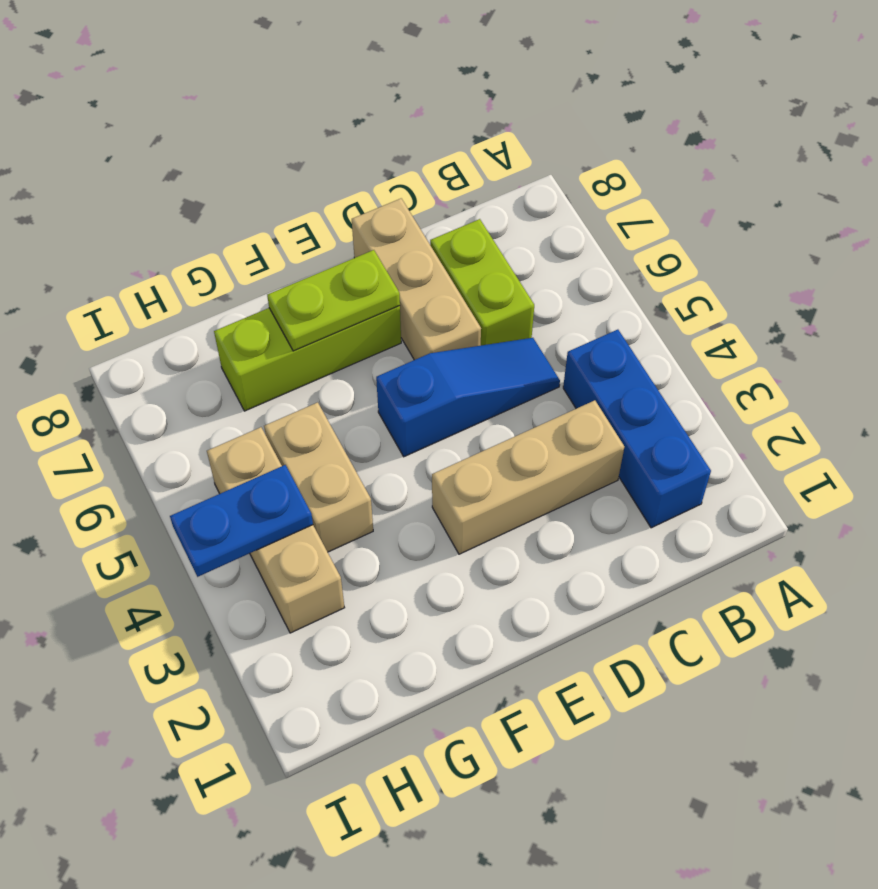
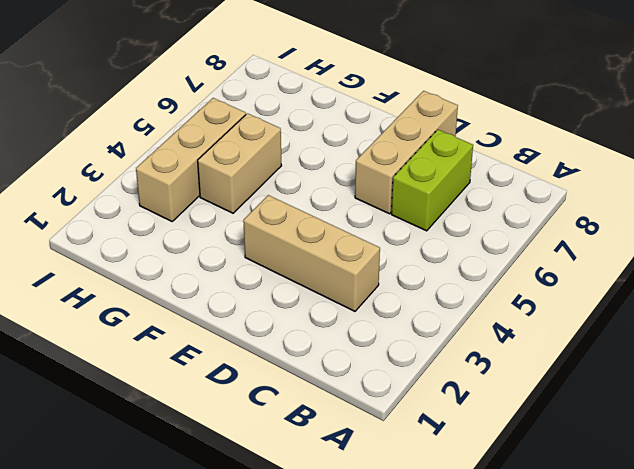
none -> blue 1x3 brick [563,330,711,528]
none -> blue 1x3 slope [376,338,560,457]

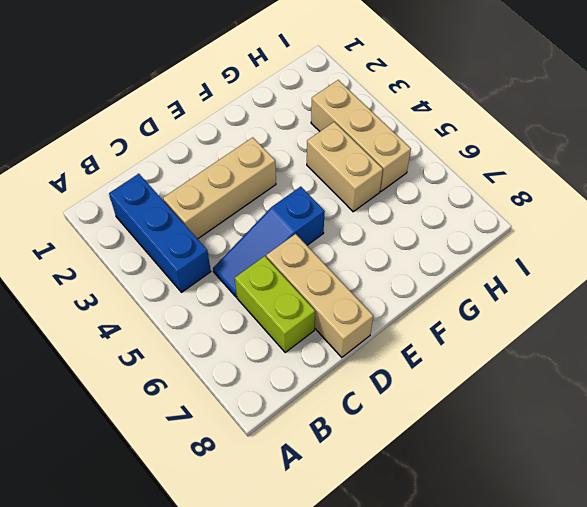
none -> lime 1x3 brick [214,306,401,411]
none -> lime 1x2 plate [267,250,400,351]

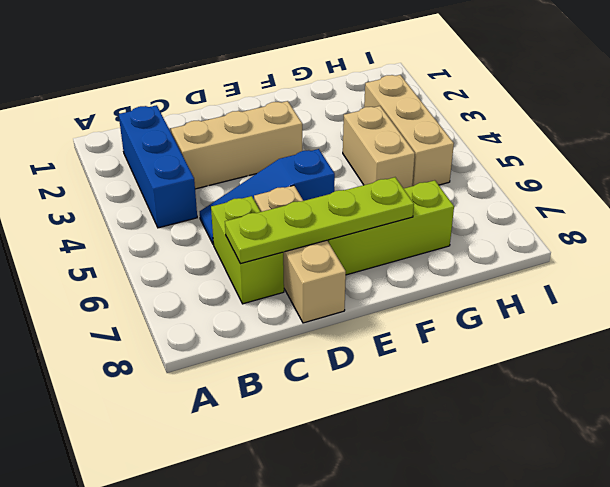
lime 1x4 plate [225,177,414,264] -> lime 1x2 plate [267,250,400,351]
none -> blue 1x2 plate [170,465,313,577]

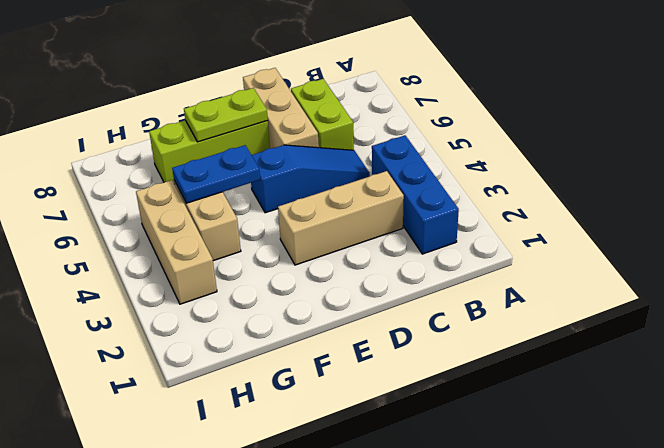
blue 1x2 plate [172,145,260,203] -> blue 1x2 plate moved to [170,465,313,577]

